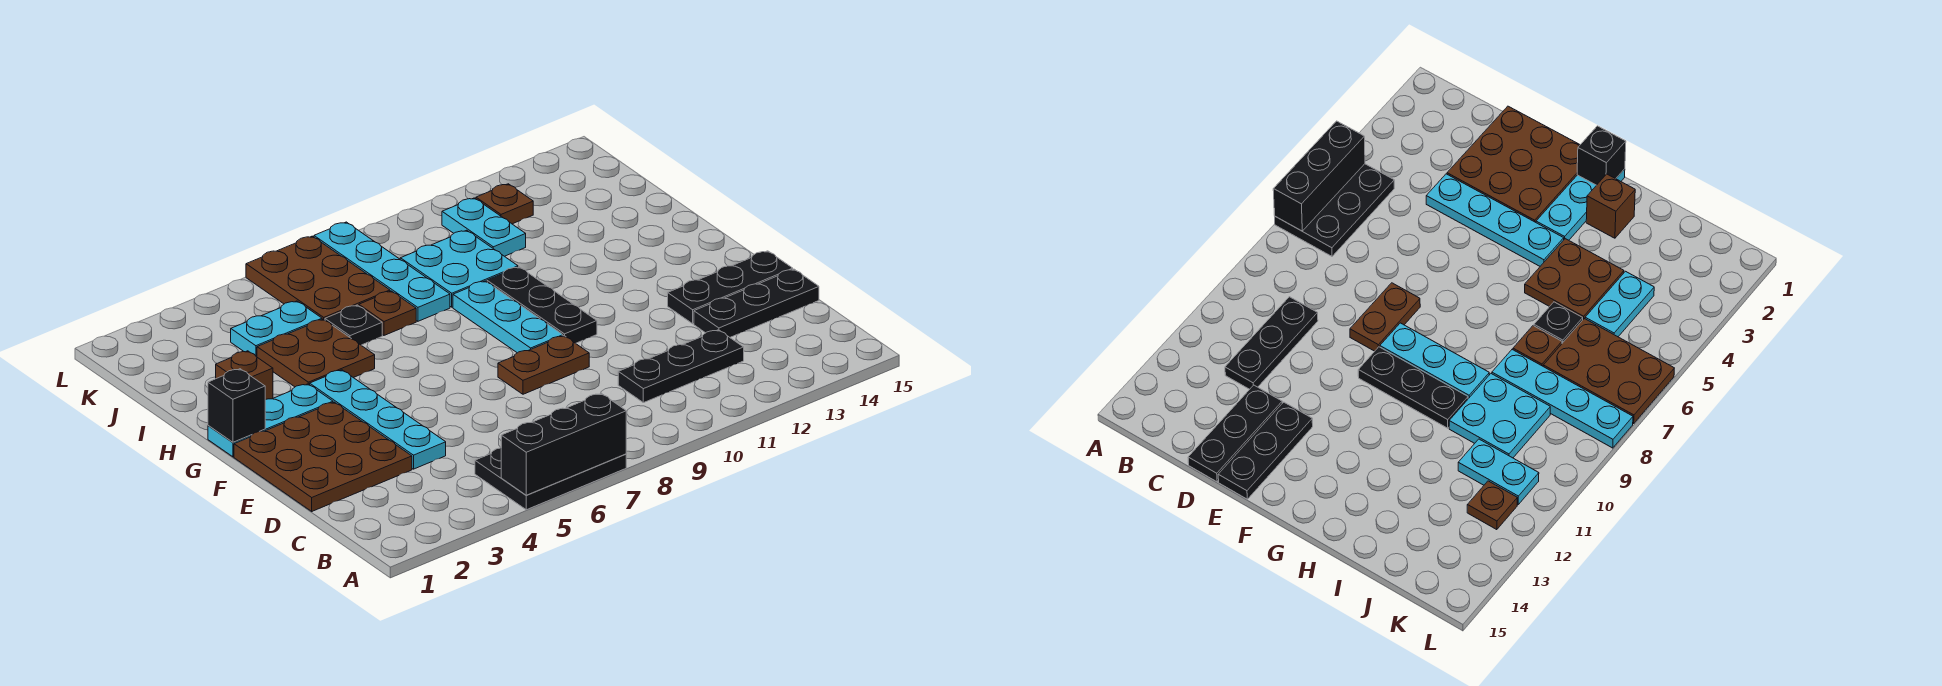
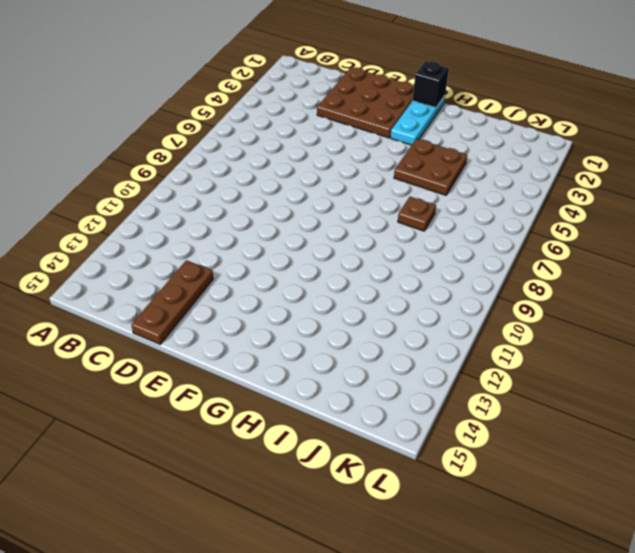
brown 1x3 plate [132,260,213,344] -> black 1x3 plate [694,269,819,337]
none -> black 2x3 plate [475,448,626,510]
none -> black 1x3 plate [618,330,744,403]
none -> cyan 1x4 plate [310,370,446,469]

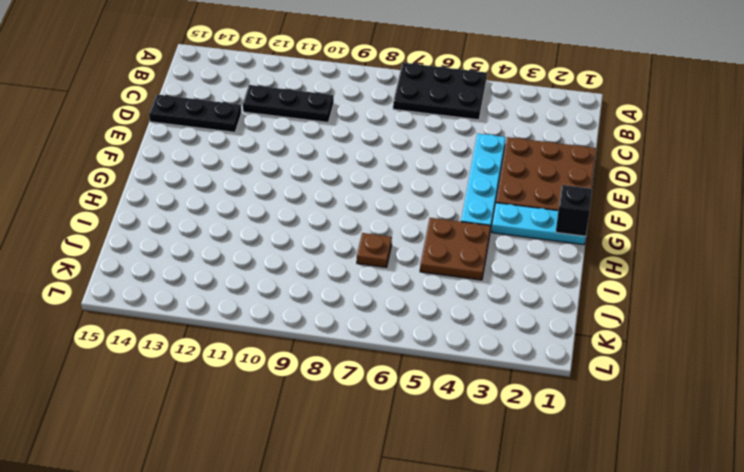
none -> brown 1x2 plate [498,336,589,394]
none -> black 1x3 plate [668,251,793,324]
none -> cyan 1x3 plate [453,281,563,353]

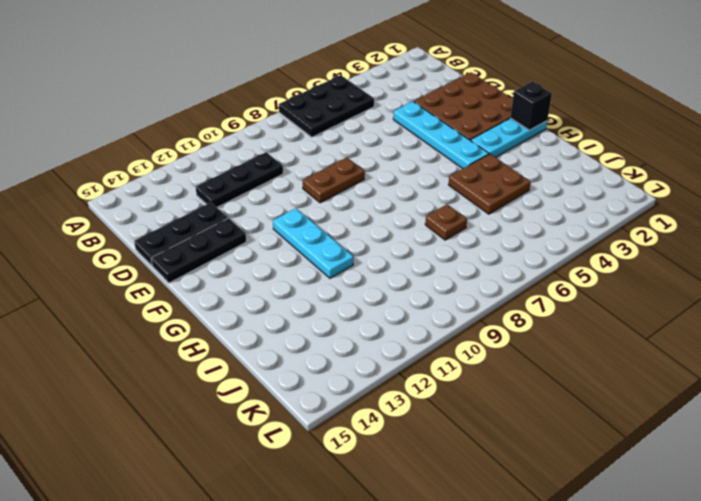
cyan 1x3 plate [273,208,353,278] -> cyan 1x3 plate moved to [453,281,563,353]
none -> black 1x3 plate [487,267,597,343]
none -> brown 1x1 brick [216,351,273,400]
none -> black 1x1 plate [325,305,382,345]

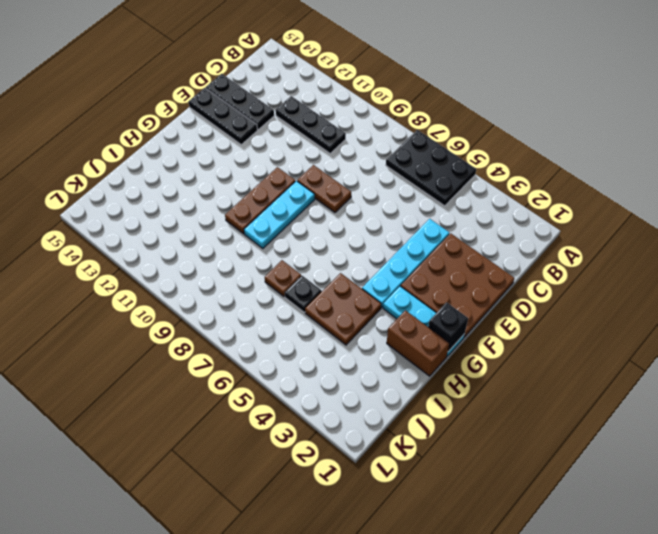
brown 1x3 plate [225,167,295,234] -> black 1x3 plate [487,267,597,343]
brown 1x2 brick [387,310,449,376] -> brown 1x1 brick [216,351,273,400]
none -> cyan 1x4 plate [314,222,450,321]
none -> cyan 2x2 plate [400,230,518,307]
none -> cyan 1x2 plate [231,301,322,357]

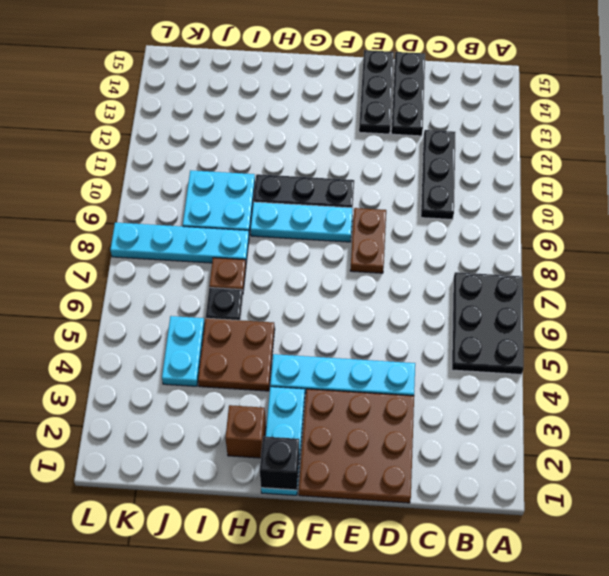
none -> brown 2x3 plate [246,236,390,320]
none -> cyan 1x2 plate [442,198,526,256]
none -> brown 1x1 plate [476,184,533,224]

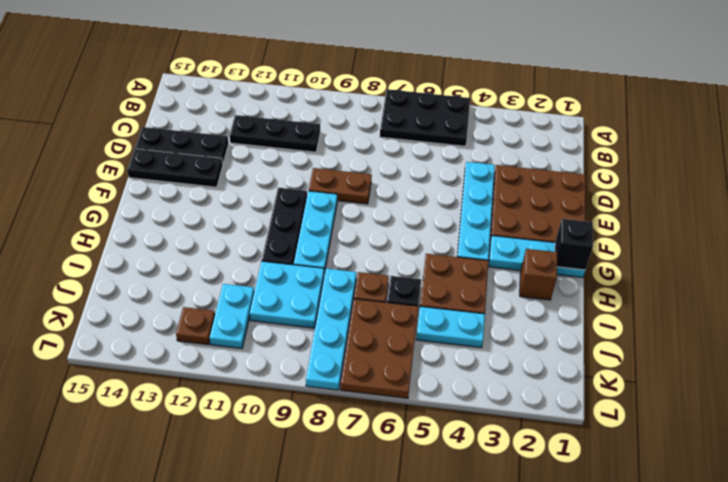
none -> black 1x3 brick [501,393,626,495]

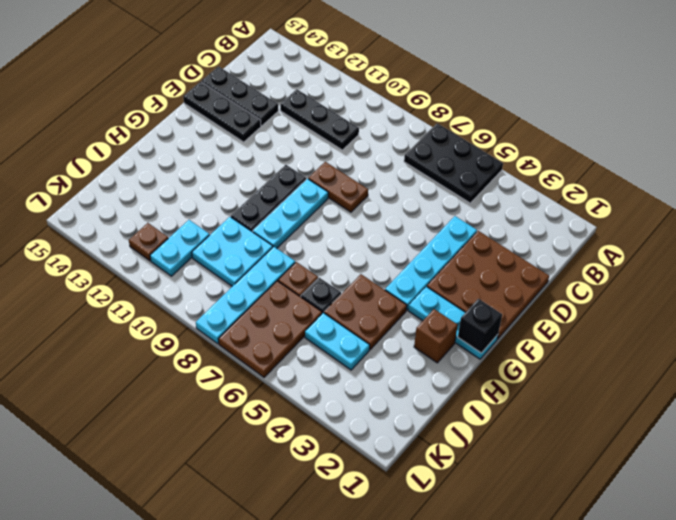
none -> black 1x3 brick [501,393,626,495]

